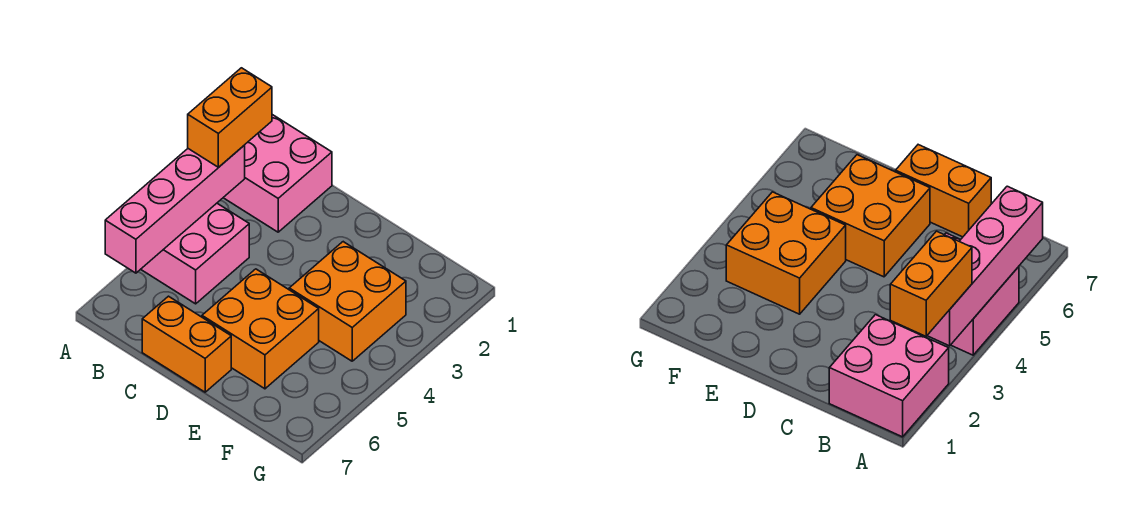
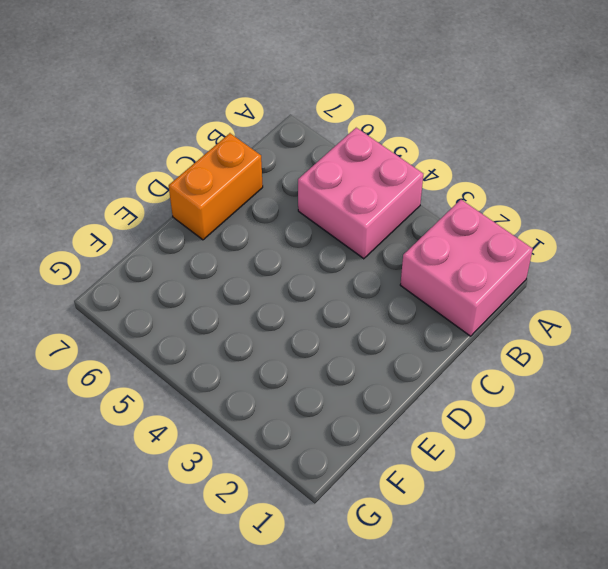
none -> orange 2x2 brick [202,269,319,389]
none -> orange 2x2 brick [289,242,406,361]

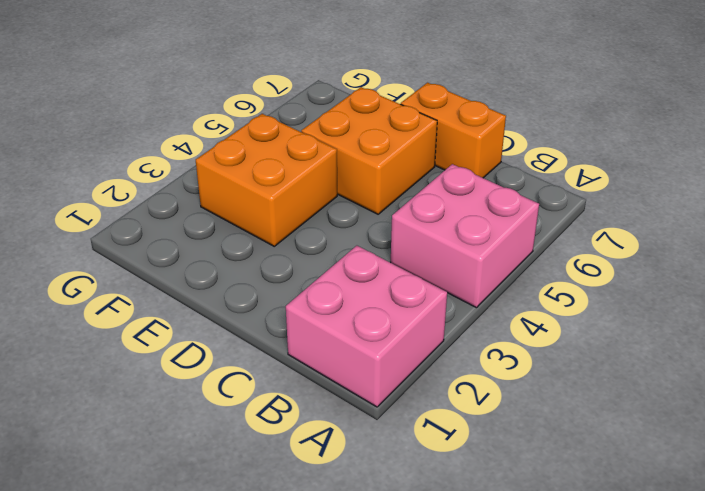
none -> pink 1x4 brick [105,145,245,273]
none -> orange 1x2 brick [188,68,272,167]

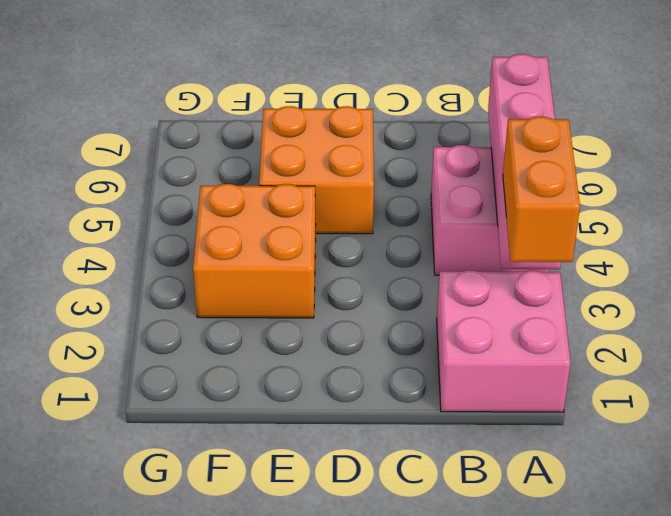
none -> orange 1x2 brick [142,296,231,392]

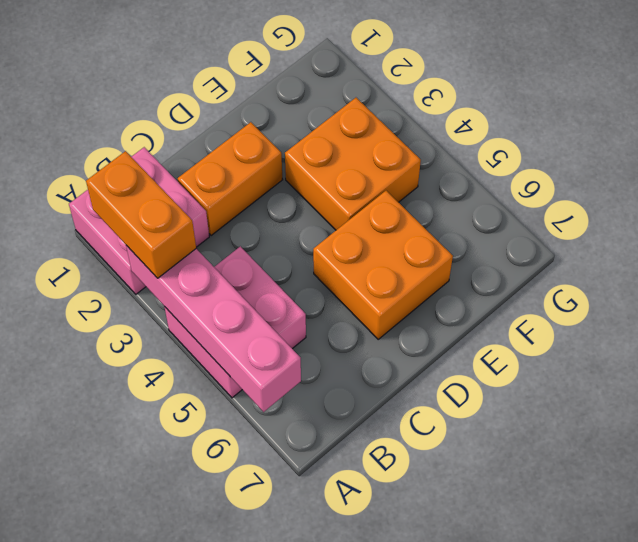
orange 1x2 brick [178,122,283,236] -> orange 1x2 brick moved to [142,296,231,392]

